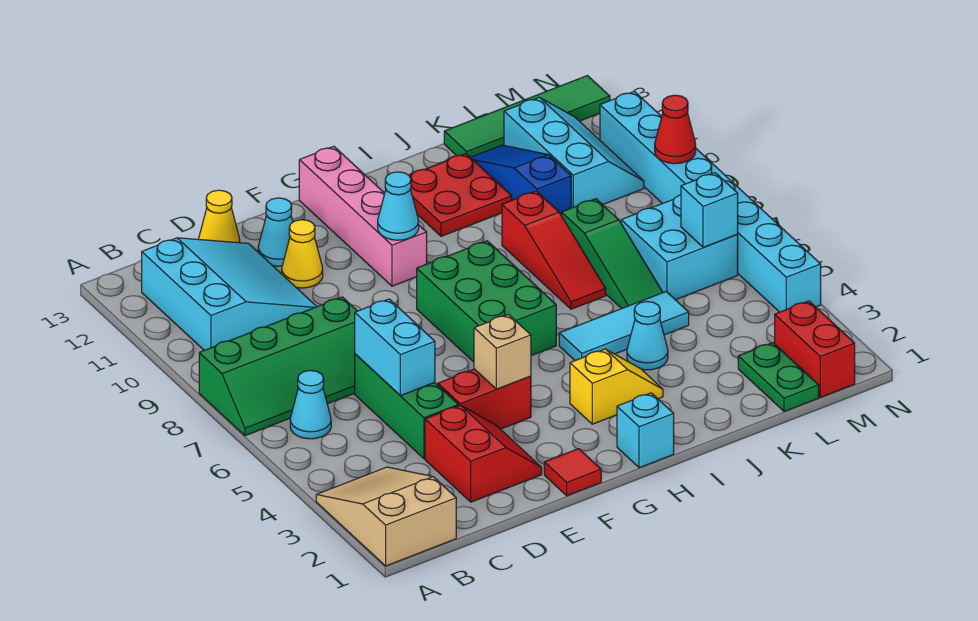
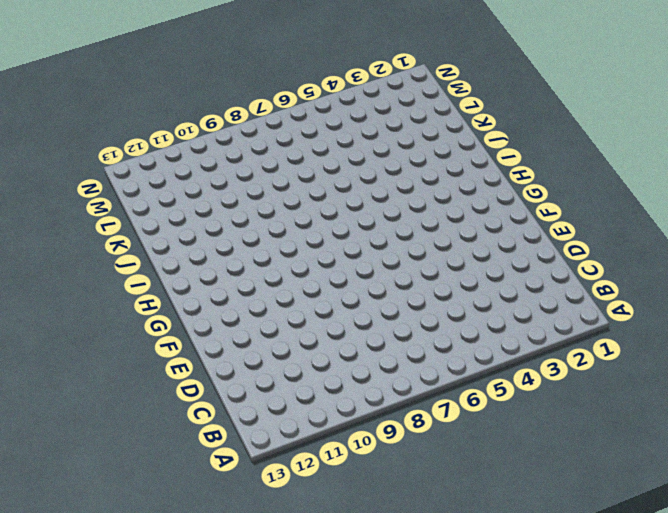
none -> tan 2x3 slope [316,467,456,566]
none -> green 2x4 slope [199,297,357,436]
none -> cyan 1x1 cone [290,370,331,439]
none -> cyan 3x3 slope [142,238,317,350]

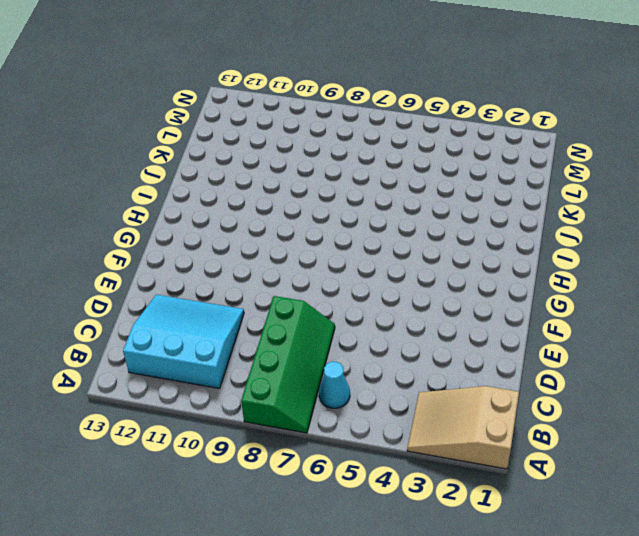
none -> red 2x2 slope [425,405,542,502]
none -> green 1x3 brick [355,354,458,459]
none -> yellow 1x1 cone [199,190,240,243]
none -> red 1x2 brick [438,369,531,429]

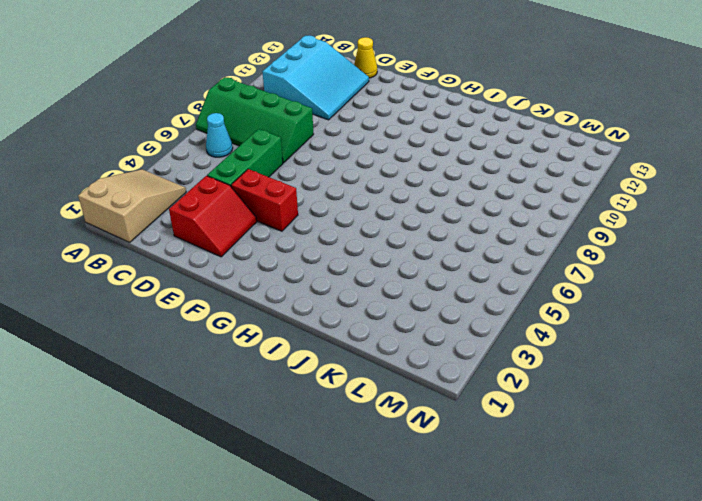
none -> yellow 1x1 cone [282,220,323,288]
none -> cyan 1x1 cone [258,198,293,266]
none -> red 1x1 tile [544,449,601,496]
none -> green 2x3 brick [417,241,556,362]

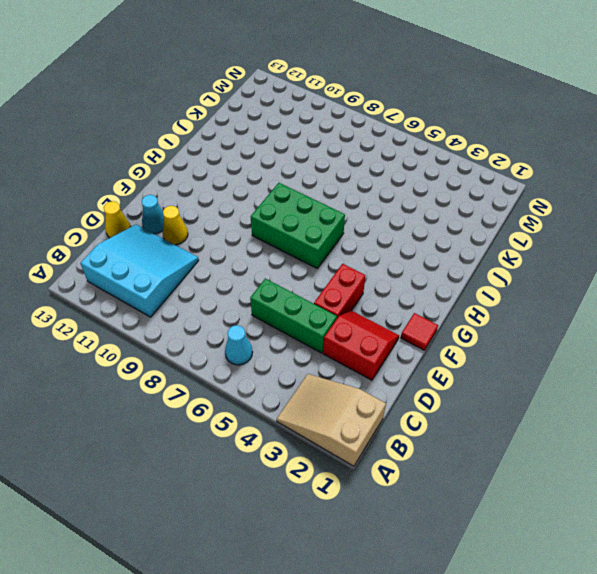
none -> green 2x4 slope [199,297,357,436]
none -> pink 1x4 brick [299,146,427,286]
none -> cyan 1x1 brick [617,393,674,468]
none -> yellow 1x2 slope [570,349,663,424]

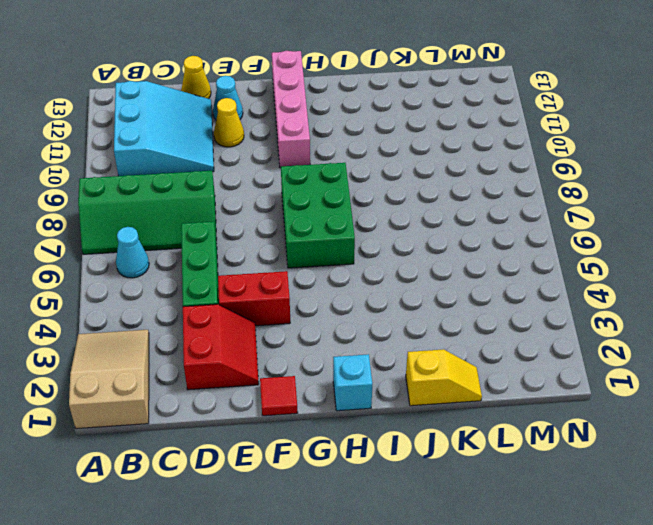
yellow 1x2 slope [406,349,482,406] -> yellow 1x2 slope moved to [570,349,663,424]
none -> cyan 1x3 tile [559,292,689,361]
none -> red 2x2 plate [409,154,512,236]
none -> cyan 1x1 cone [627,302,668,370]
none -> red 1x3 slope [502,191,606,309]

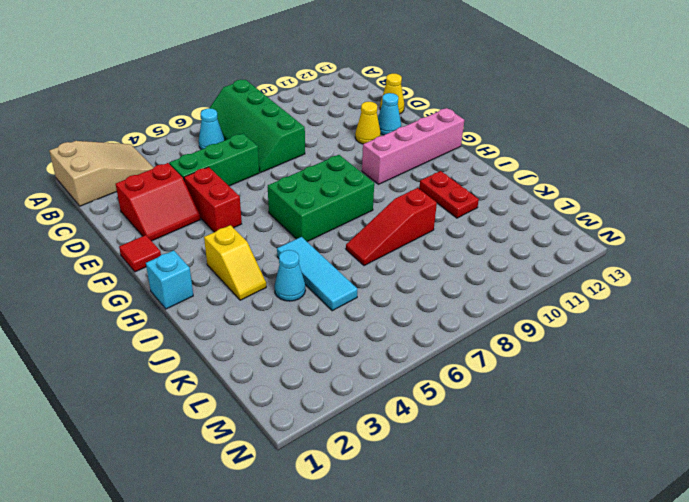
red 1x2 plate [419,171,479,218] -> red 2x2 plate [409,154,512,236]
none -> cyan 3x3 slope [142,238,317,350]
none -> green 1x3 slope [562,199,663,309]
none -> blue 1x3 slope [471,145,571,216]
none -> green 1x4 tile [444,76,610,157]

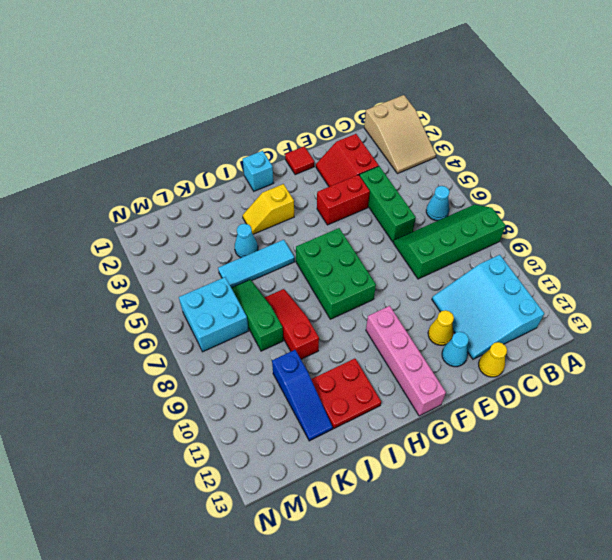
none -> green 1x4 tile [444,76,610,157]
none -> green 1x2 plate [738,343,819,412]
none -> cyan 2x3 slope [504,97,644,208]
none -> red 1x2 brick [775,301,855,397]

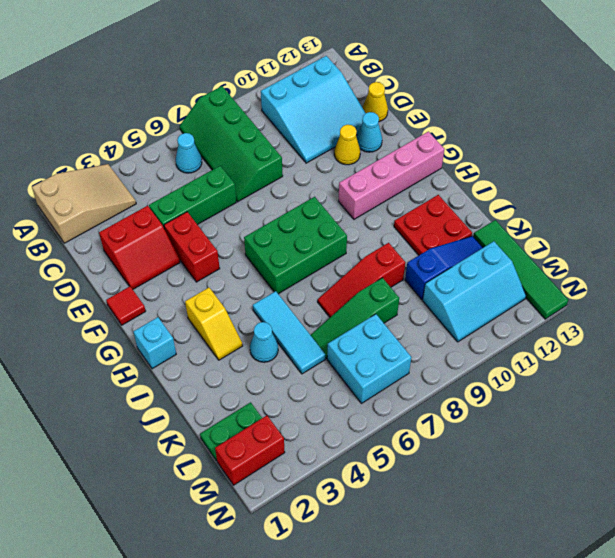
none -> cyan 1x8 brick [600,91,821,312]
none -> cyan 1x2 brick [355,299,435,396]
none -> tan 1x1 brick [474,314,531,389]
none -> cyan 1x1 cone [378,172,419,240]

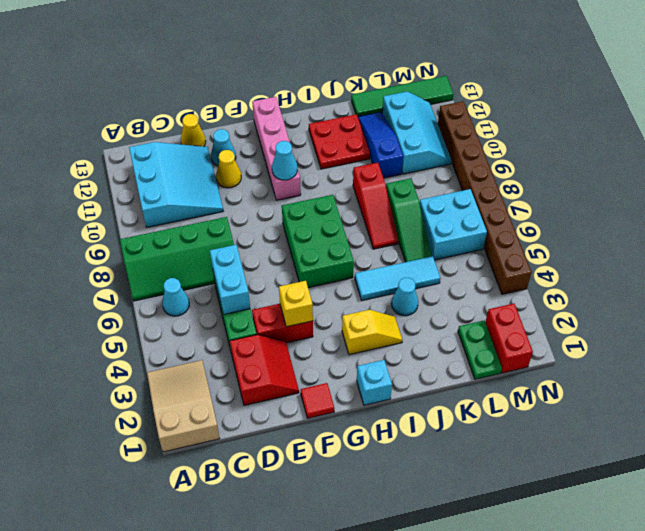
yellow 1x1 brick [279,281,313,327] -> tan 1x1 brick [474,314,531,389]
brown 1x8 brick [438,101,531,294] -> cyan 1x8 brick [600,91,821,312]
none -> cyan 1x1 brick [681,173,738,247]
none -> red 1x1 cone [655,95,696,164]

